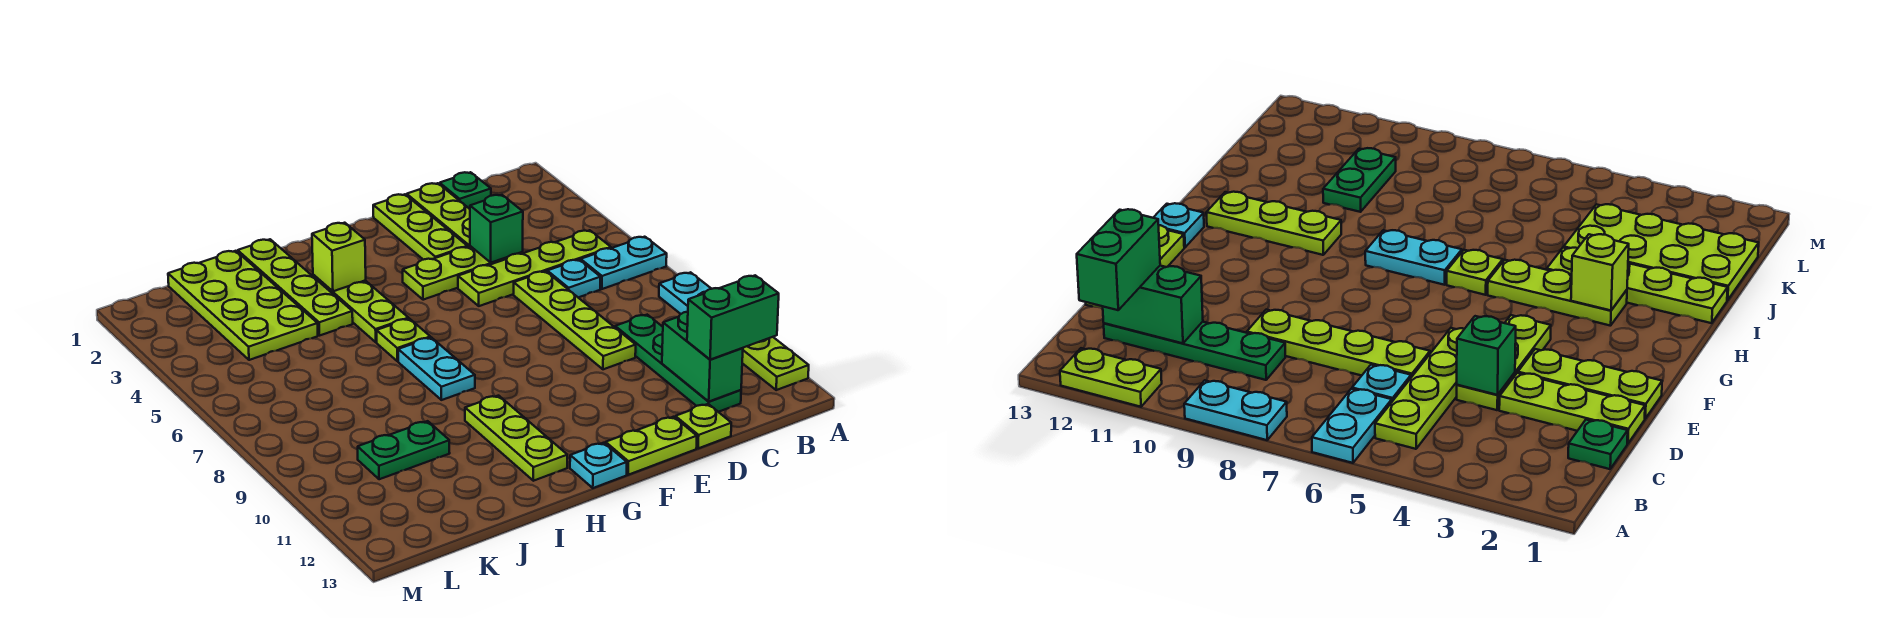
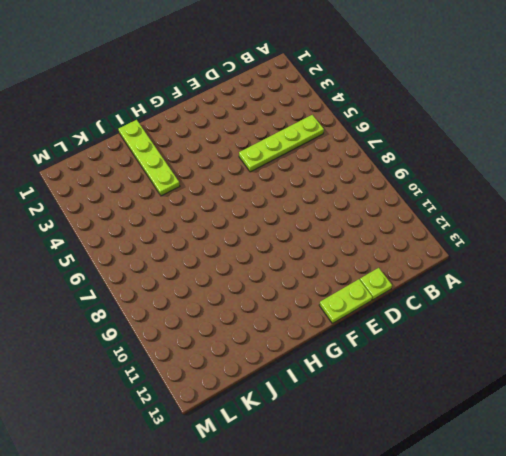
none -> cyan 1x2 plate [581,237,667,289]
none -> cyan 1x2 plate [659,272,711,314]
none -> lime 1x2 plate [742,337,809,390]

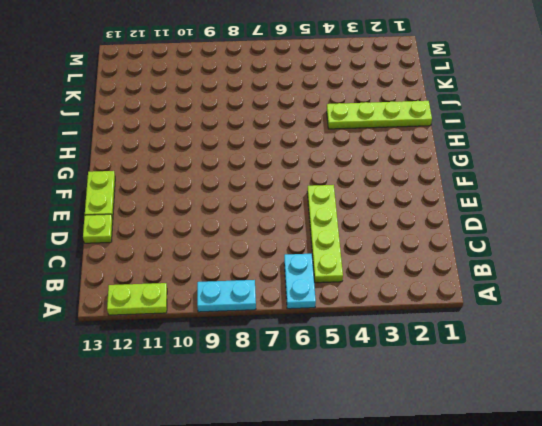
none -> green 1x1 plate [440,172,491,209]
none -> cyan 1x1 plate [547,260,600,298]
none -> green 1x4 plate [615,315,741,412]

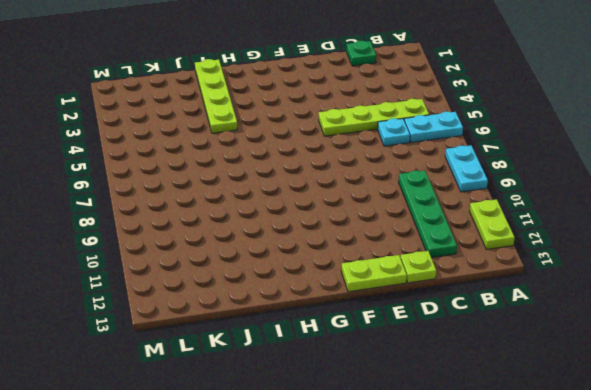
none -> lime 1x3 plate [407,183,470,247]
none -> lime 1x3 plate [403,246,523,300]
none -> lime 1x4 plate [514,271,636,369]

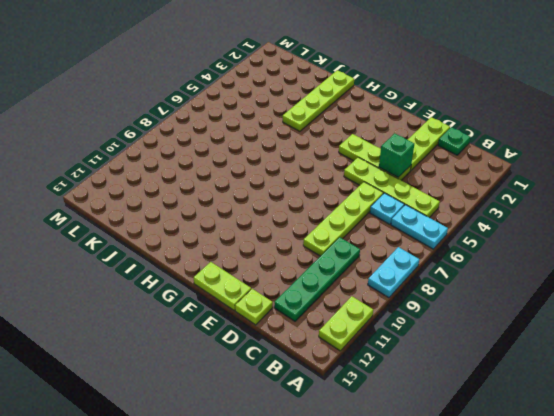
none -> lime 1x3 plate [373,194,467,260]
none -> cyan 1x1 plate [570,443,627,488]
none -> lime 1x3 plate [313,275,409,342]

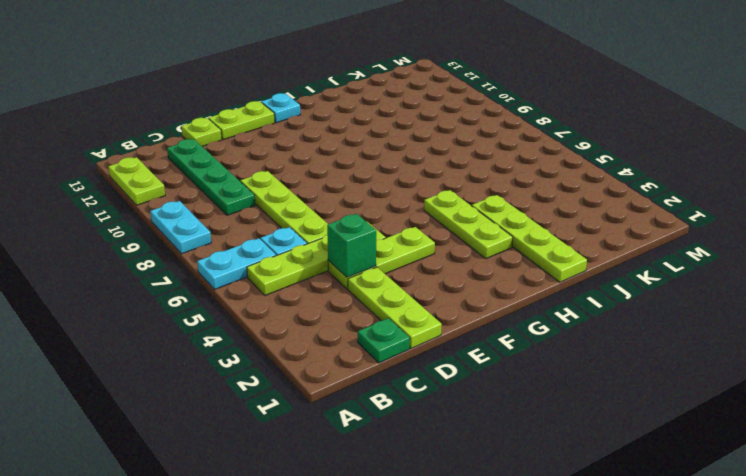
none -> lime 1x3 plate [373,194,467,260]
none -> lime 1x1 plate [377,319,430,361]
none -> cyan 1x2 plate [398,337,475,400]

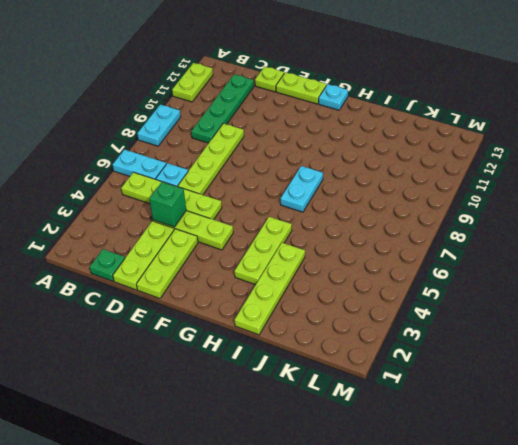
none -> lime 1x1 plate [377,319,430,361]
none -> lime 1x3 plate [465,396,567,481]
none -> lime 2x4 plate [168,251,318,360]

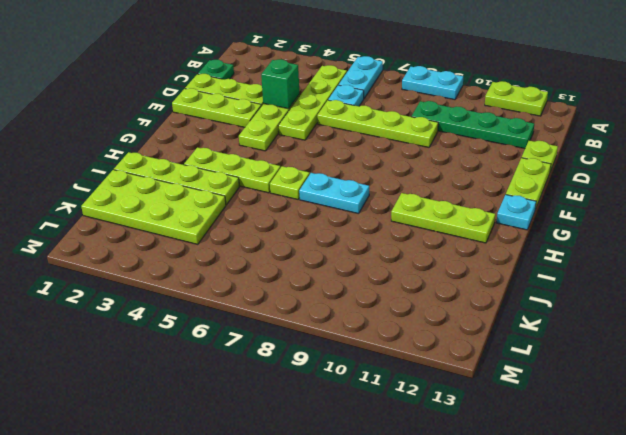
none -> green 1x2 plate [358,421,450,479]
none -> green 1x2 brick [662,312,743,402]
none -> lime 1x1 brick [312,223,366,291]

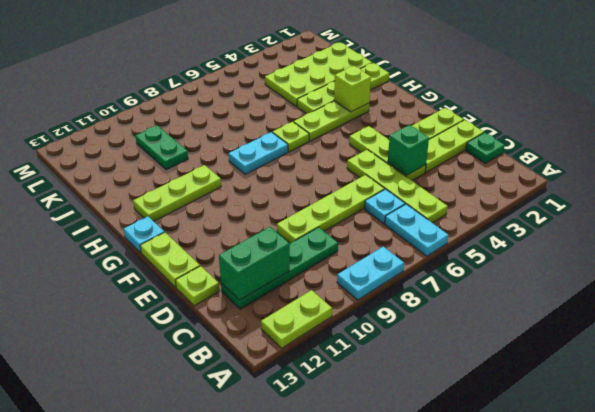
none -> green 1x2 brick [687,275,779,360]

